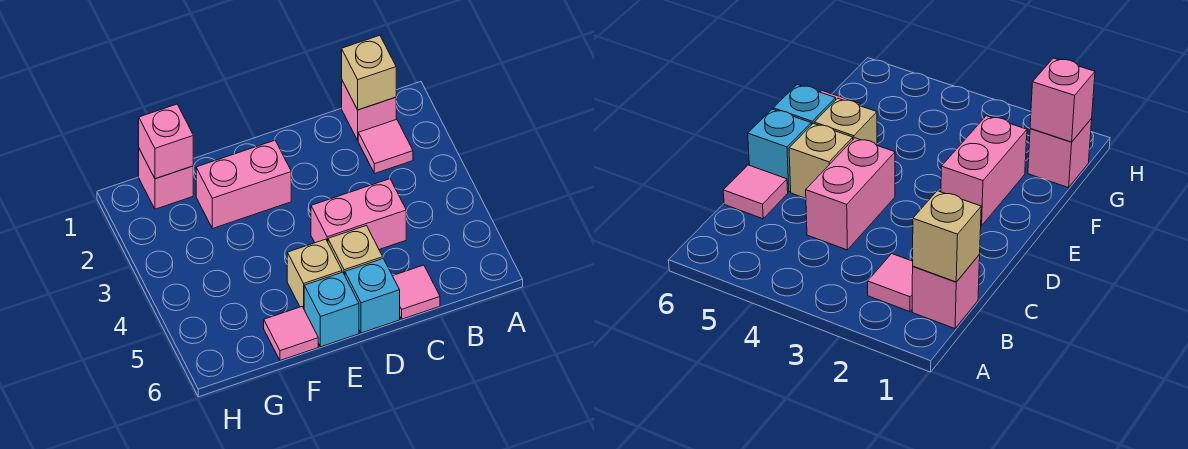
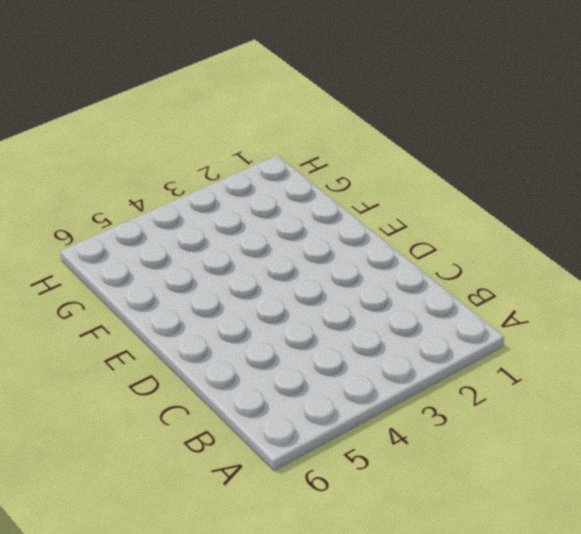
none -> pink 1x1 brick [342,81,396,140]
none -> pink 1x1 tile [358,119,413,173]
none -> pink 1x2 brick [311,179,406,249]

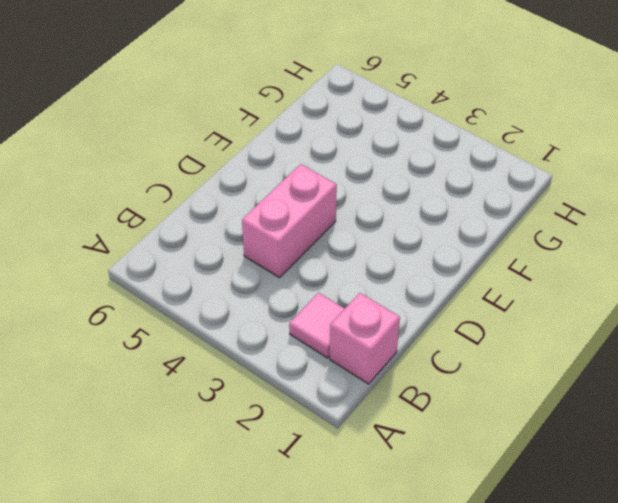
none -> pink 1x1 tile [393,265,440,319]
none -> tan 1x1 brick [328,226,383,275]
none -> cyan 1x1 brick [345,259,400,333]

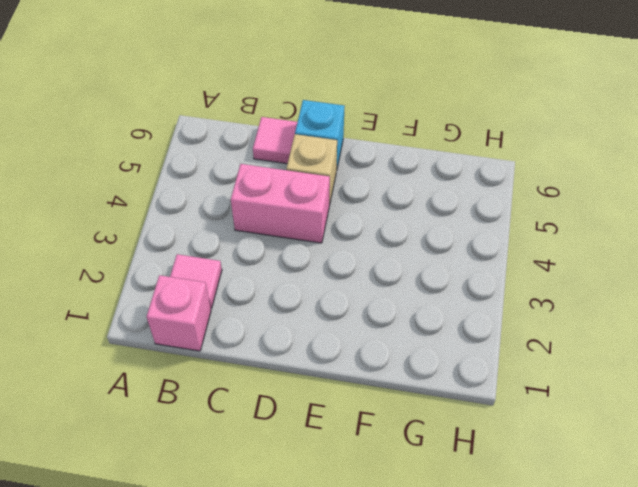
none -> pink 1x2 brick [196,140,291,229]
none -> tan 1x1 brick [287,239,342,308]
none -> cyan 1x1 brick [304,272,359,347]

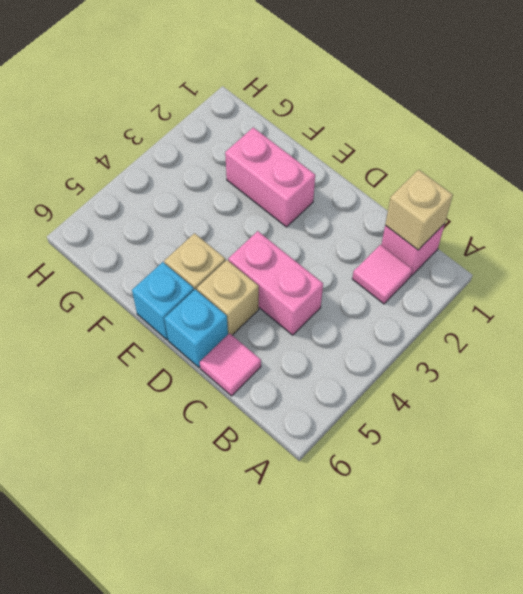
none -> pink 1x1 tile [264,307,318,360]
none -> pink 1x1 brick [139,149,193,209]
none -> pink 1x1 brick [139,104,193,179]

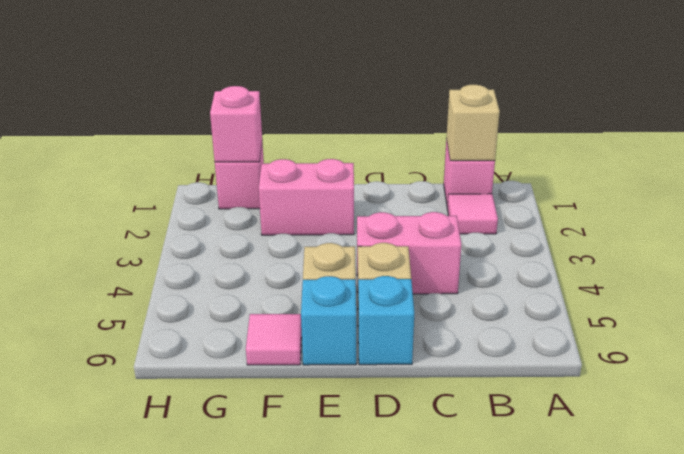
none -> pink 1x1 tile [393,265,440,319]

